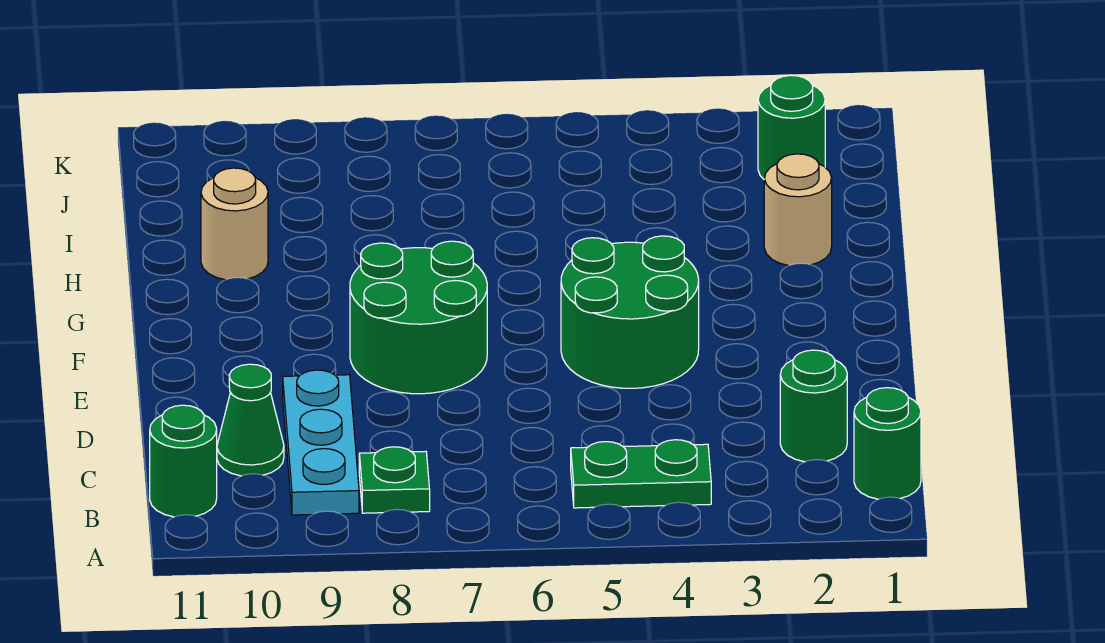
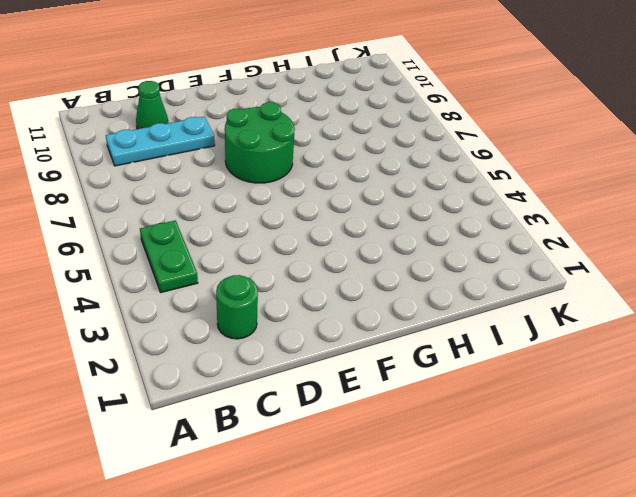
none -> green 1x1 round brick [854,388,921,499]
none -> green 1x1 plate [359,447,430,513]
none -> green 1x1 round brick [150,405,217,517]

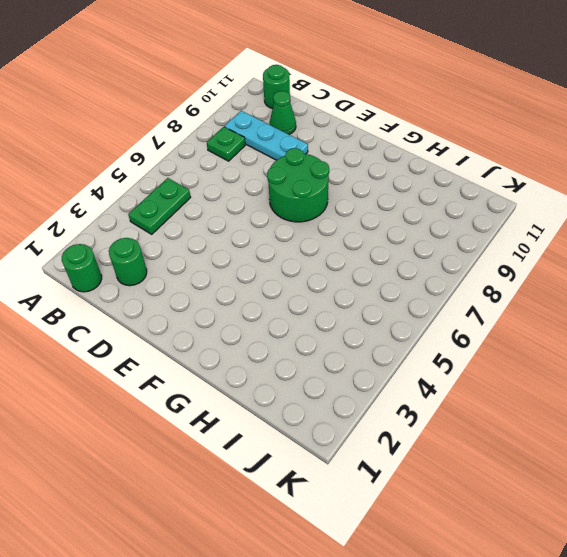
none -> green 2x2 round brick [561,236,699,388]
none -> tan 1x1 round brick [764,154,832,266]
none -> tan 1x1 round brick [201,168,268,280]

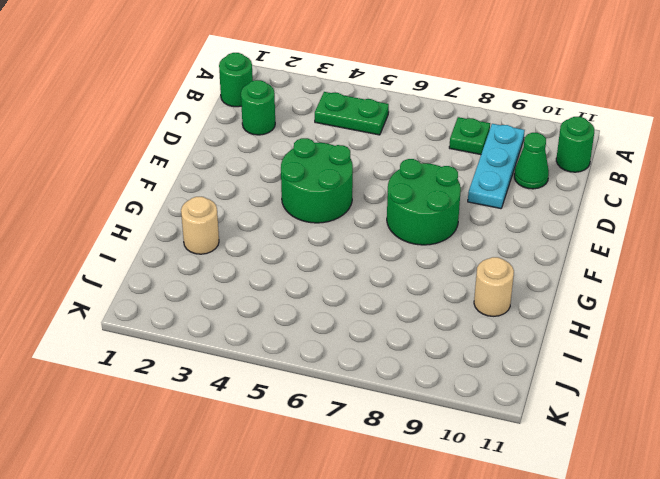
none -> green 1x1 round brick [758,75,825,179]

